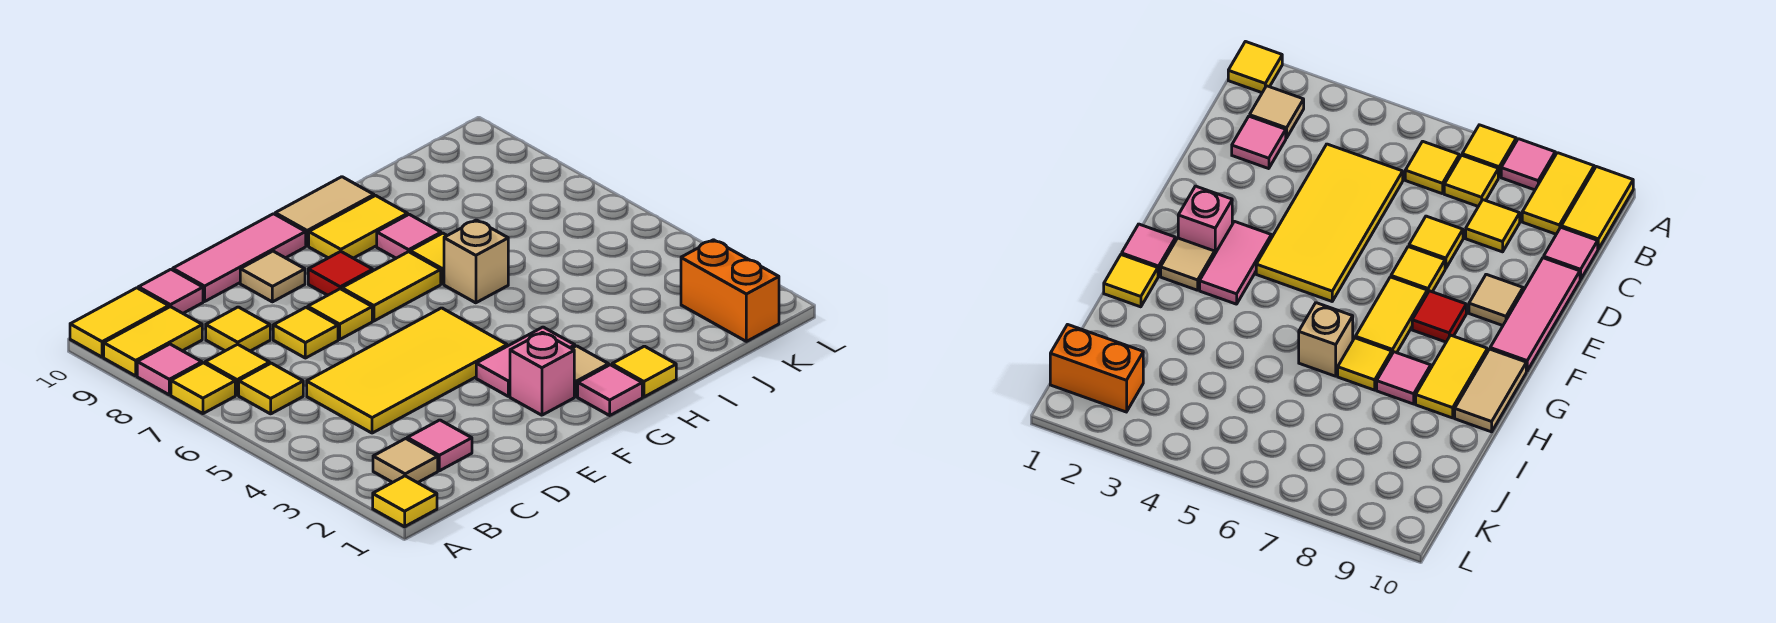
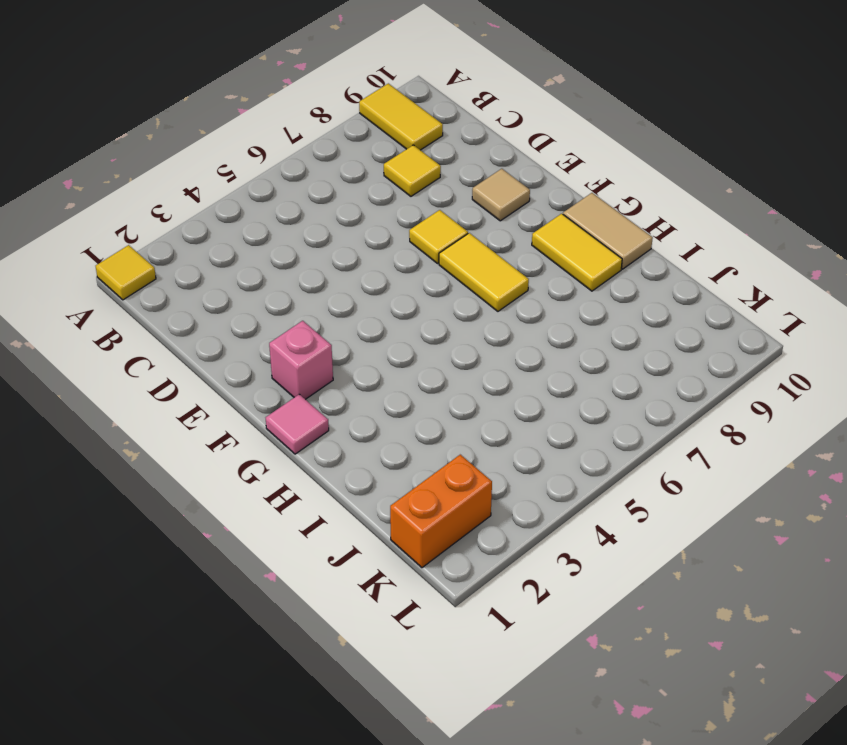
none -> yellow 1x1 tile [171,363,235,414]
none -> pink 1x1 tile [137,344,202,395]
none -> yellow 1x2 tile [70,288,169,357]

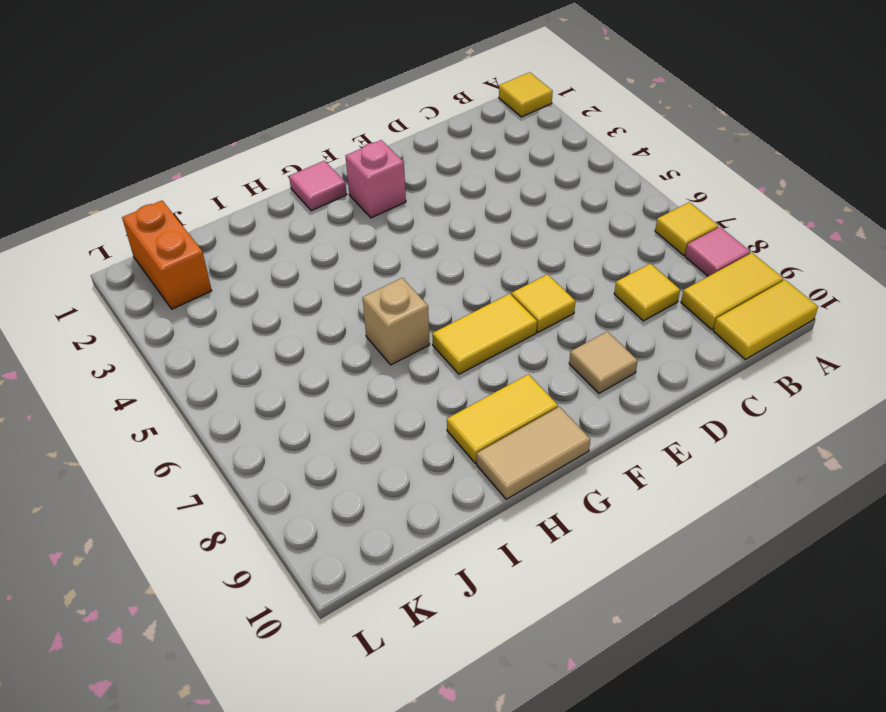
none -> tan 1x1 tile [373,439,438,483]
none -> yellow 1x1 tile [239,363,303,414]
none -> yellow 1x1 tile [205,344,270,395]

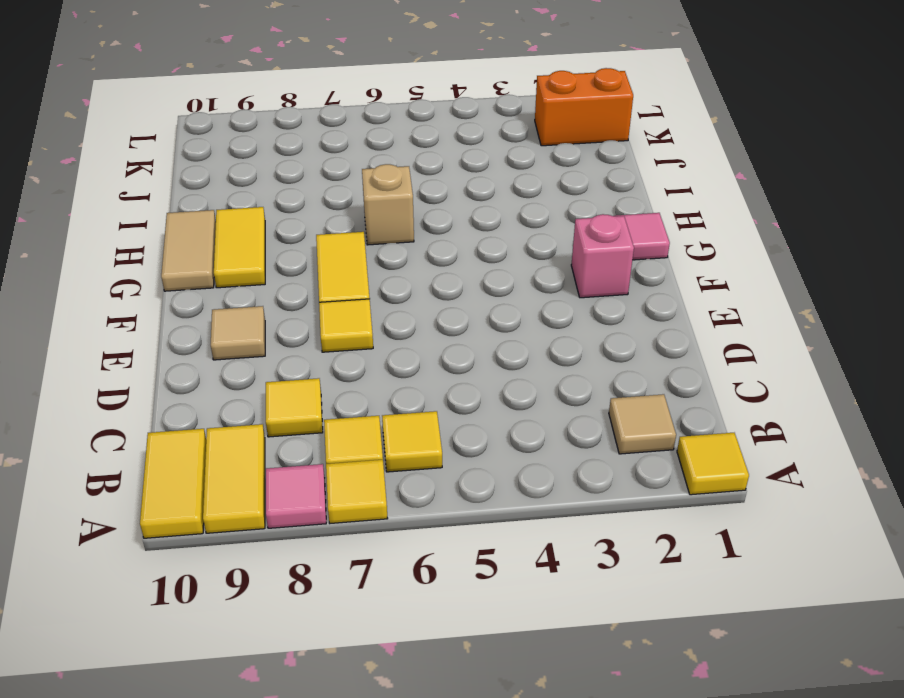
none -> pink 1x1 tile [407,420,472,471]
none -> yellow 2x4 tile [307,308,507,433]
none -> pink 1x1 tile [138,269,203,313]

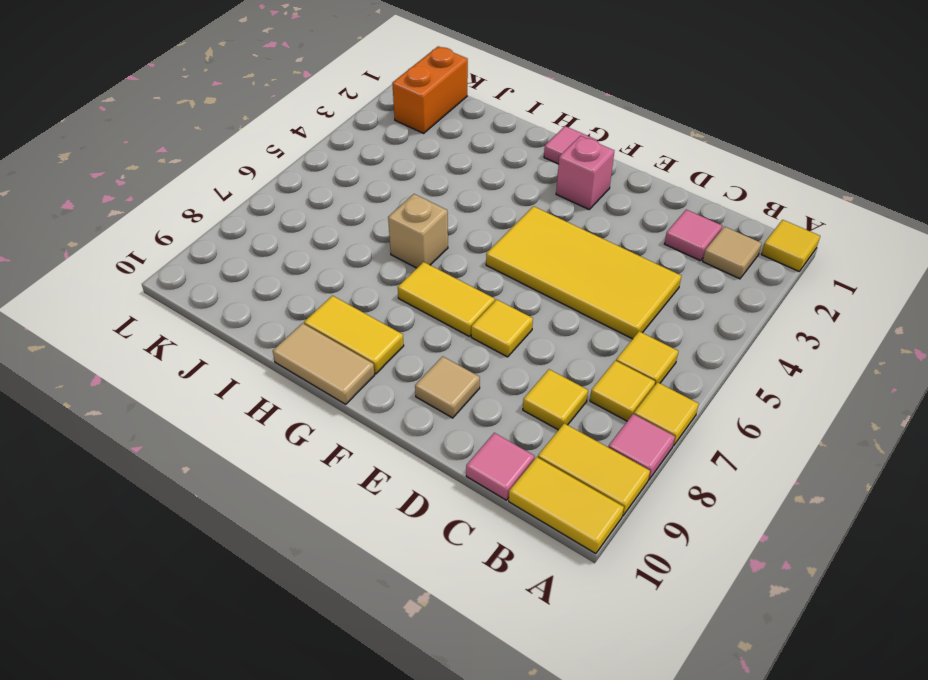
none -> yellow 1x1 tile [273,307,338,358]
none -> pink 1x3 tile [173,214,306,301]
none -> pink 1x2 tile [476,327,575,396]

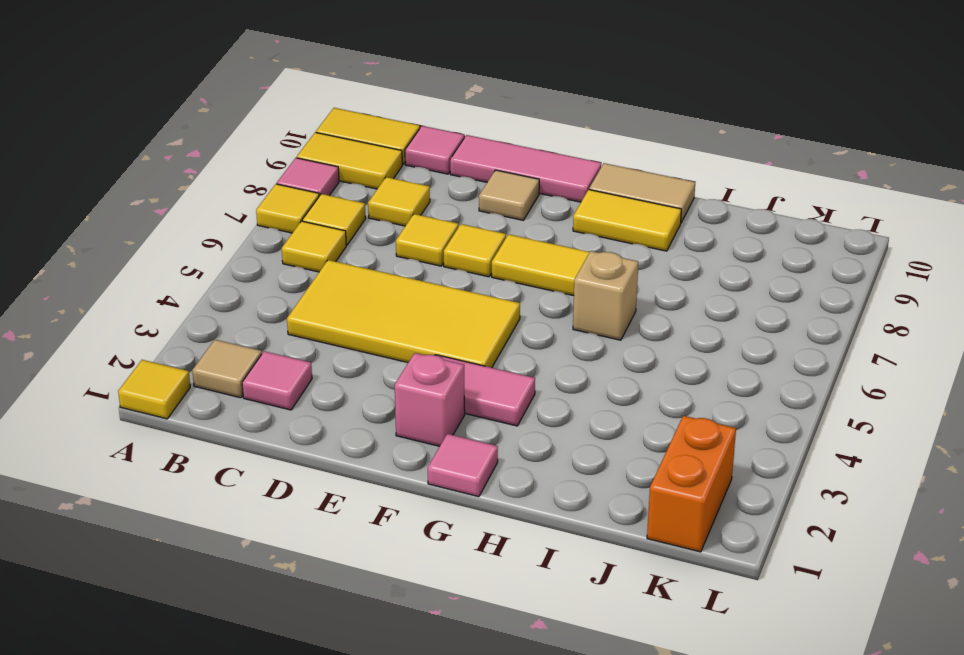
none -> red 1x1 tile [308,251,373,295]
none -> tan 1x1 tile [572,346,609,397]
none -> yellow 1x1 tile [612,346,676,397]

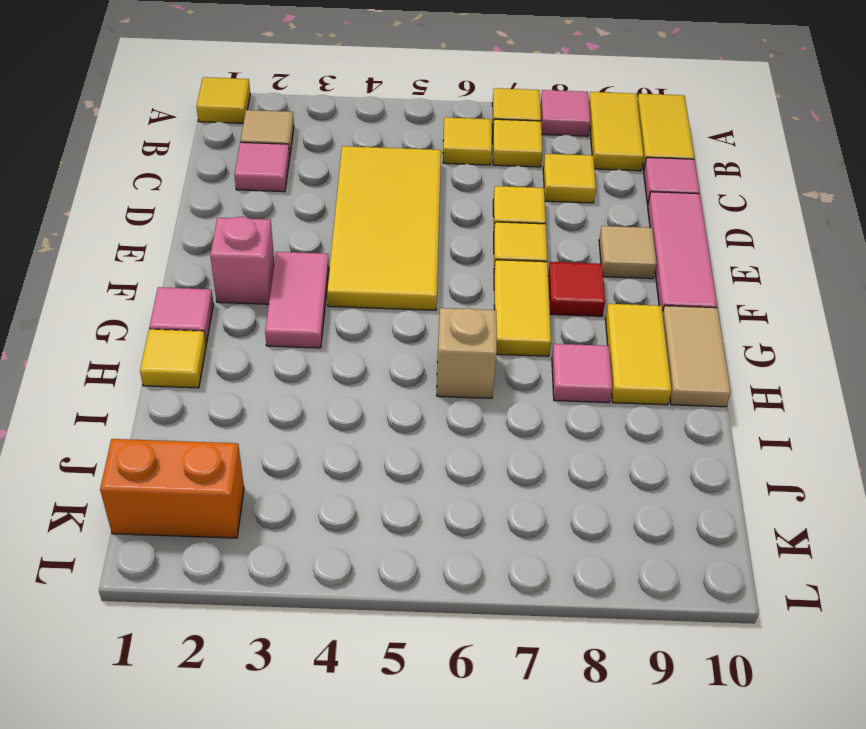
none -> tan 1x1 tile [572,346,609,397]
none -> yellow 1x1 tile [410,233,447,284]

